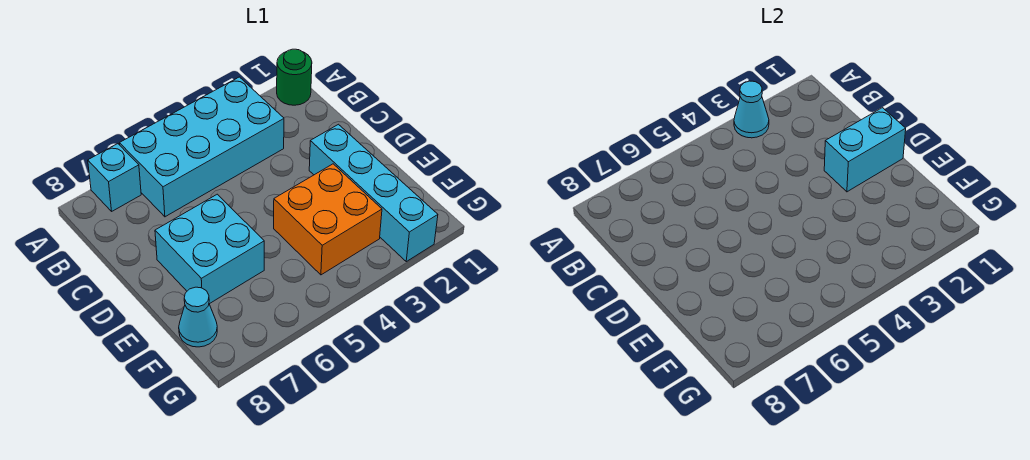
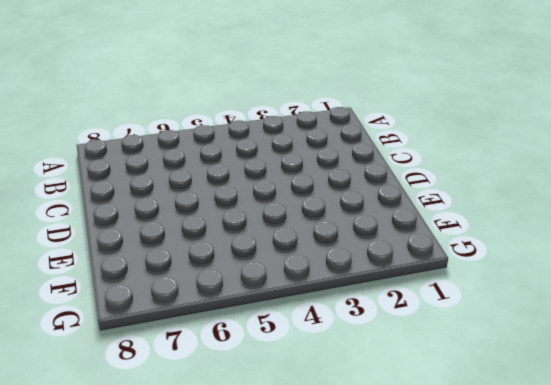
none -> green 1x1 round brick [277,49,312,105]
none -> cyan 2x4 brick [119,77,284,217]

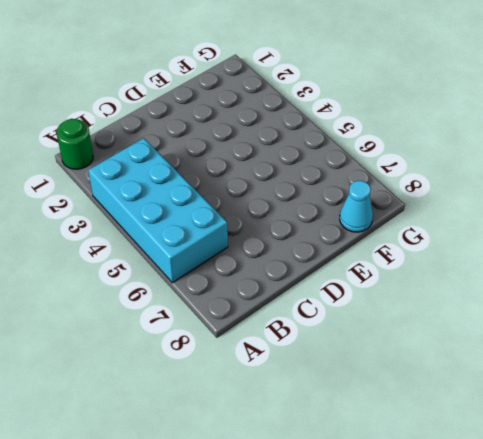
none -> cyan 1x1 brick [88,144,141,211]
none -> cyan 1x4 brick [309,124,438,262]

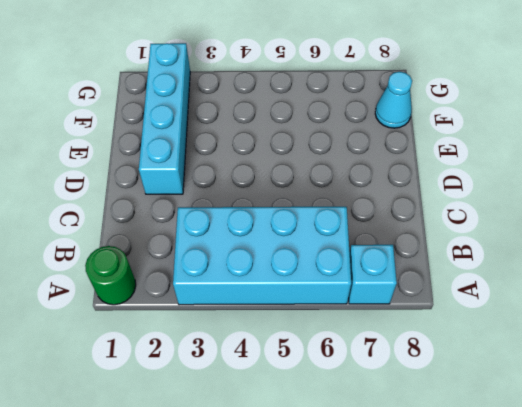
none -> cyan 2x2 brick [155,194,264,304]
none -> orange 2x2 brick [274,164,382,275]

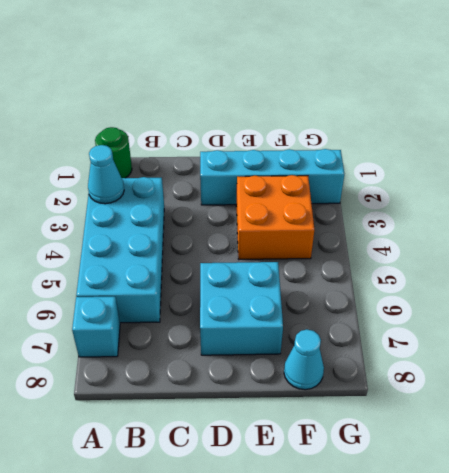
none -> cyan 1x2 brick [824,108,906,192]

